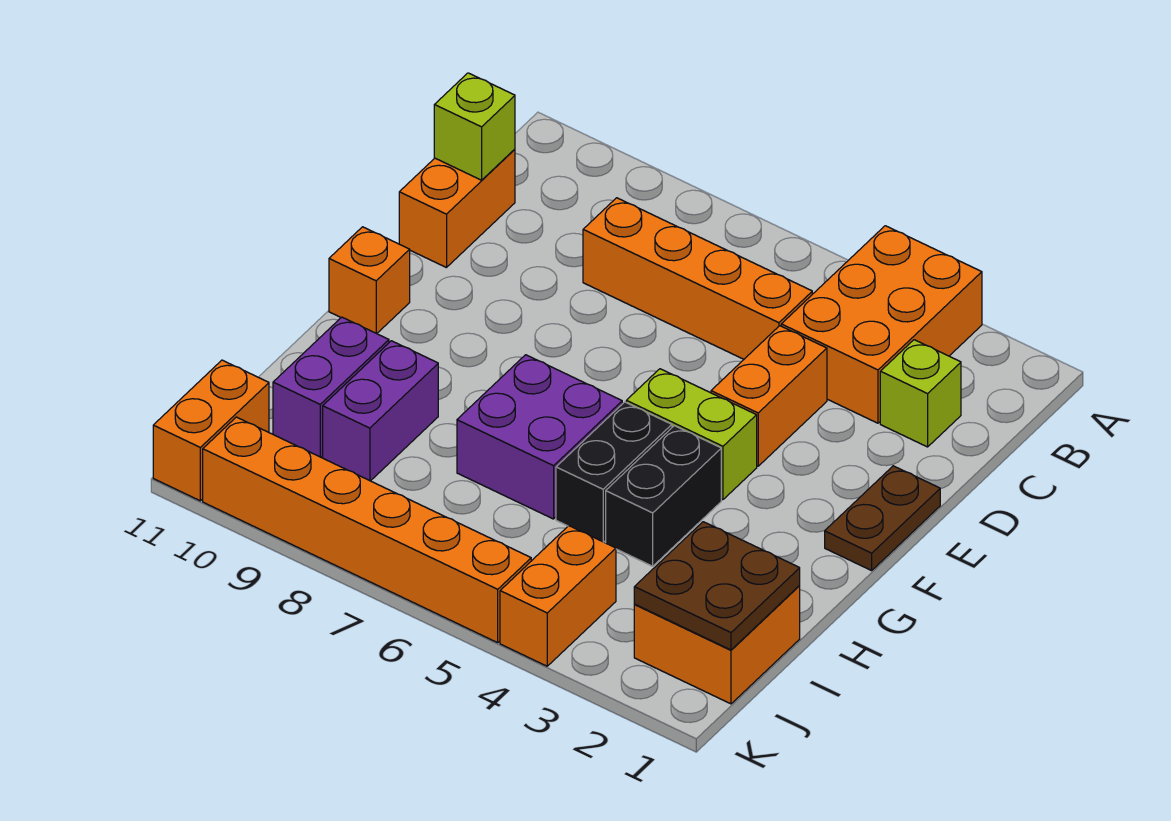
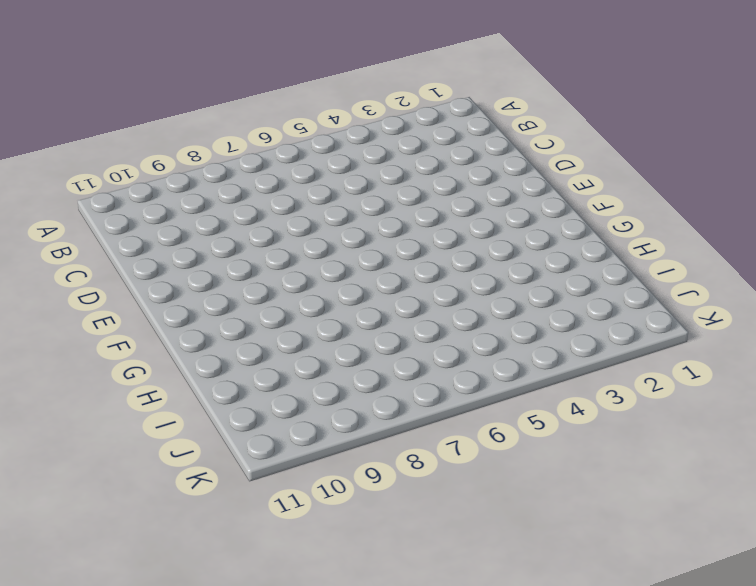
none -> orange 2x3 brick [781,226,982,423]
none -> lime 1x1 brick [880,340,961,447]
none -> orange 1x4 brick [583,198,812,359]

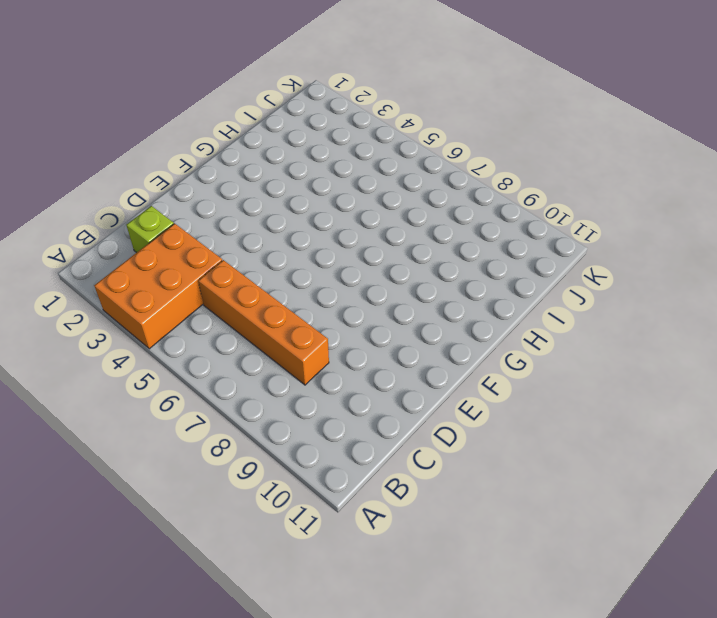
none -> orange 1x2 brick [399,149,515,268]
none -> orange 1x2 brick [711,326,827,466]
none -> brown 1x2 plate [825,466,940,571]

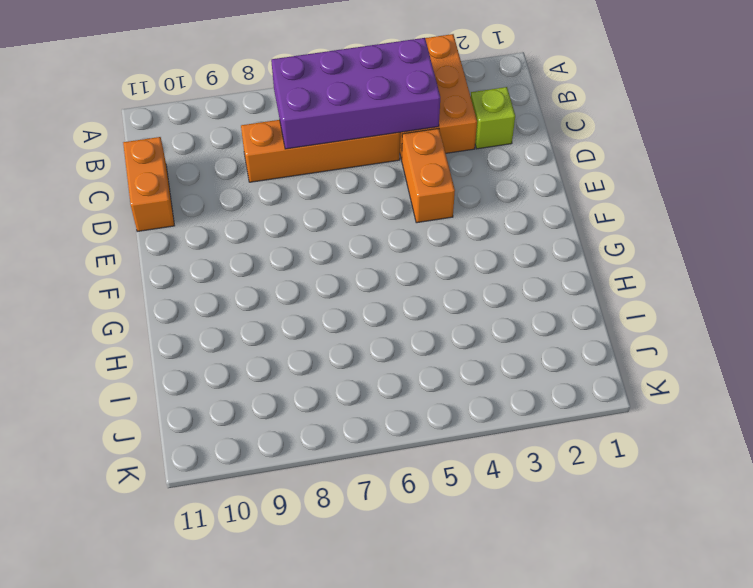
purple 2x4 brick [271,38,440,149] -> none
none -> brown 1x2 plate [825,466,940,571]
none -> lime 1x2 brick [626,369,757,500]
none -> orange 1x1 brick [329,227,410,334]

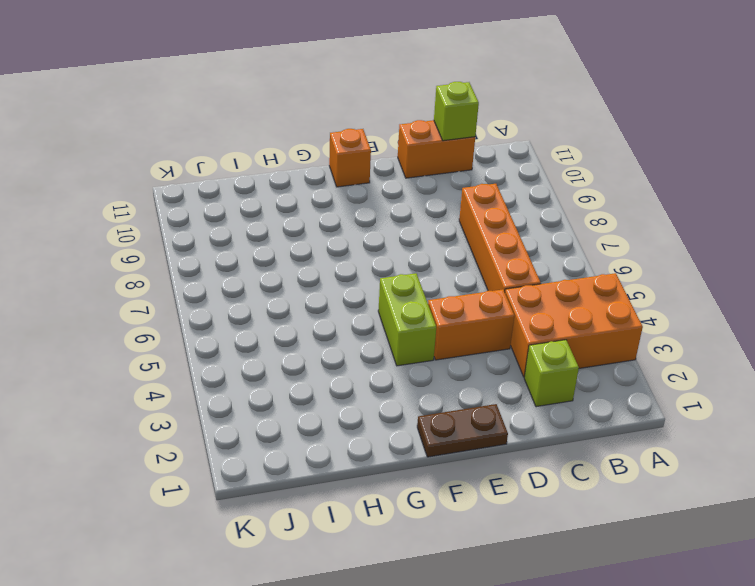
none -> black 1x2 brick [606,426,721,566]
none -> black 1x2 brick [556,402,672,542]
none -> purple 2x2 brick [457,355,622,519]

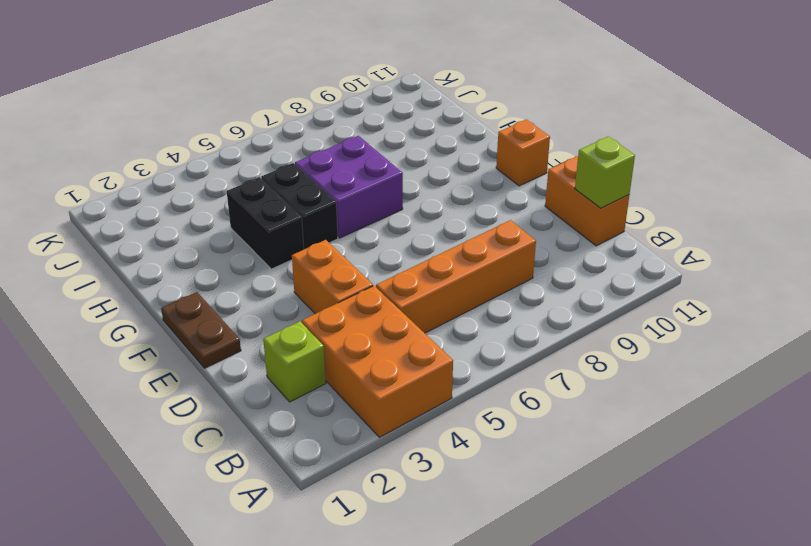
none -> lime 1x2 brick [626,369,757,500]
none -> purple 1x2 brick [323,341,438,481]
none -> purple 1x2 brick [273,317,389,457]

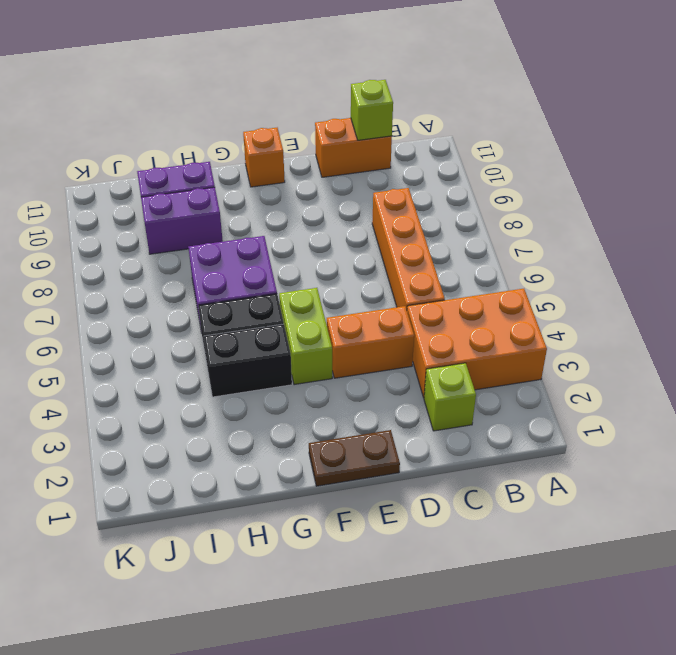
none -> orange 2x2 brick [634,586,800,704]
none -> orange 1x2 brick [500,526,616,666]
none -> orange 1x2 brick [153,360,269,501]

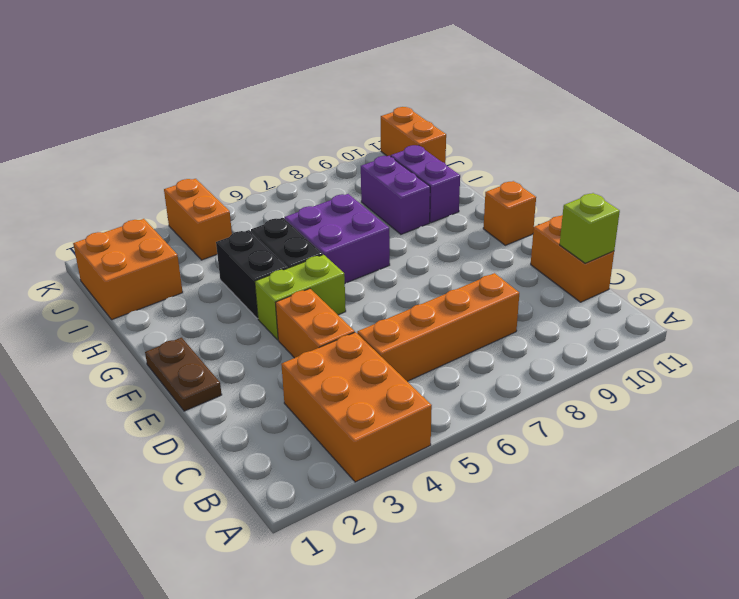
none -> lime 1x1 brick [880,340,961,447]
none -> orange 1x6 brick [203,417,531,643]
none -> brown 2x2 plate [634,522,800,650]

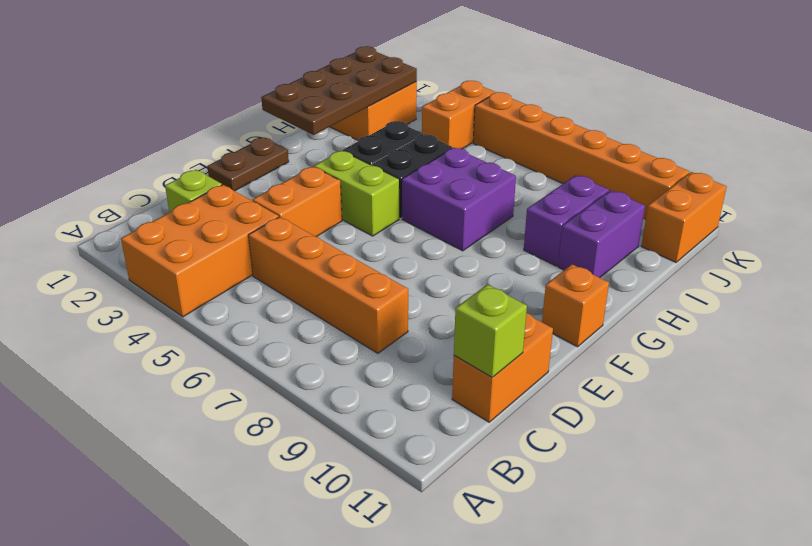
brown 2x4 plate [261,46,417,135] -> brown 2x2 plate [634,522,800,650]

